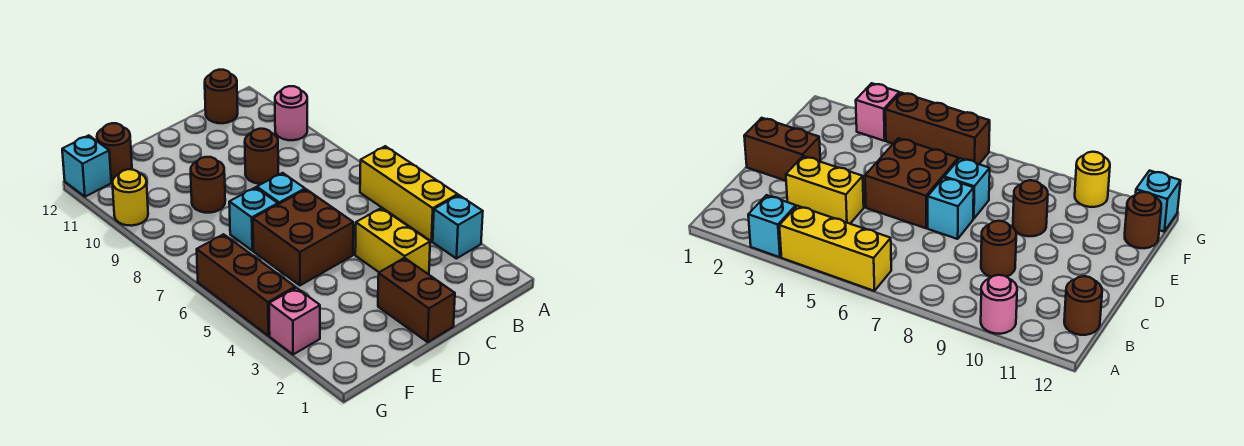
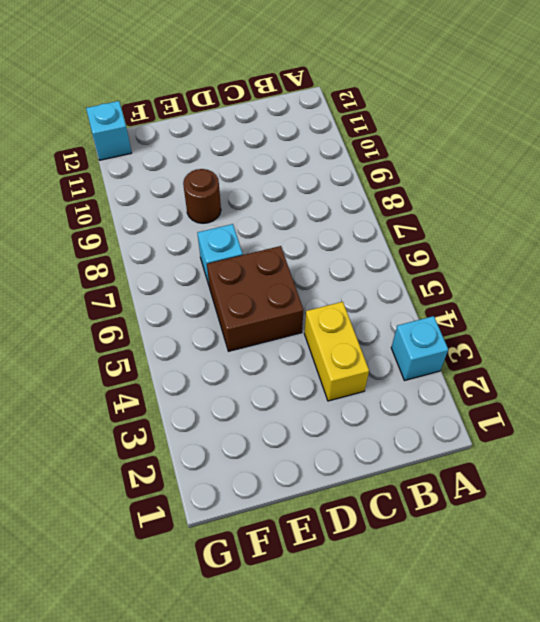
none -> yellow 1x3 brick [360,146,458,241]
none -> pink 1x1 round brick [275,86,307,140]
none -> brown 1x1 round brick [205,70,238,123]

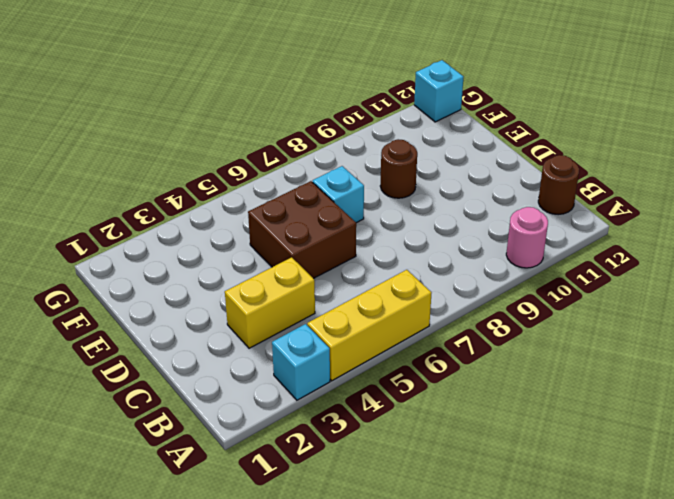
none -> brown 1x1 round brick [245,129,278,184]
none -> brown 1x2 brick [378,258,455,342]
none -> cyan 1x1 brick [257,173,305,204]

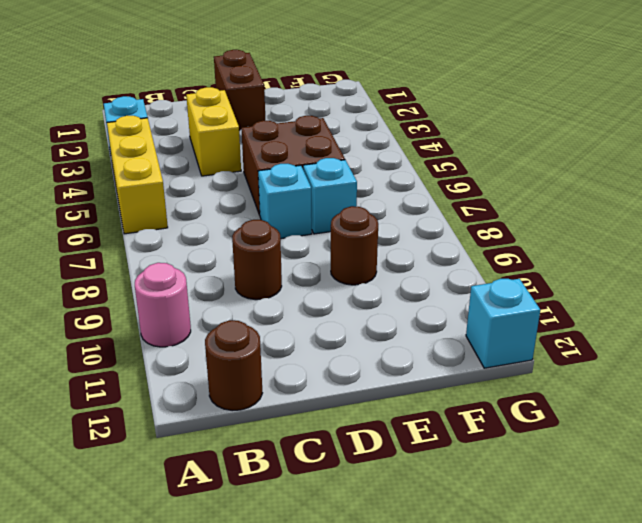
none -> brown 1x1 round brick [97,123,132,178]
none -> pink 1x1 brick [269,288,320,355]
none -> brown 1x3 brick [197,234,295,336]

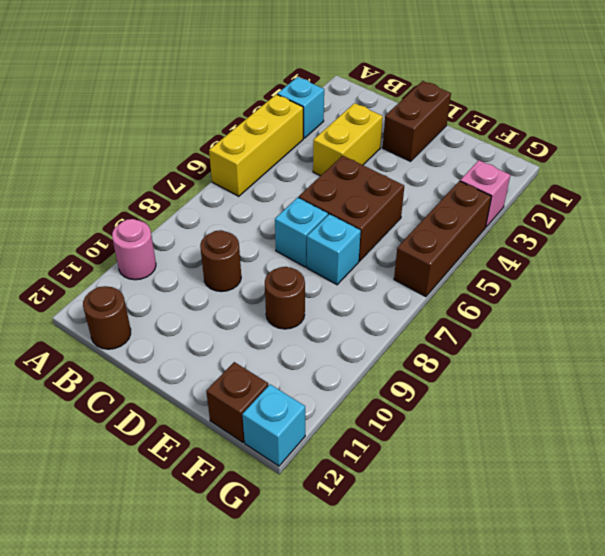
brown 1x1 brick [206,362,268,442] -> brown 1x1 round brick [97,123,132,178]
none -> yellow 1x1 round brick [112,169,148,226]

